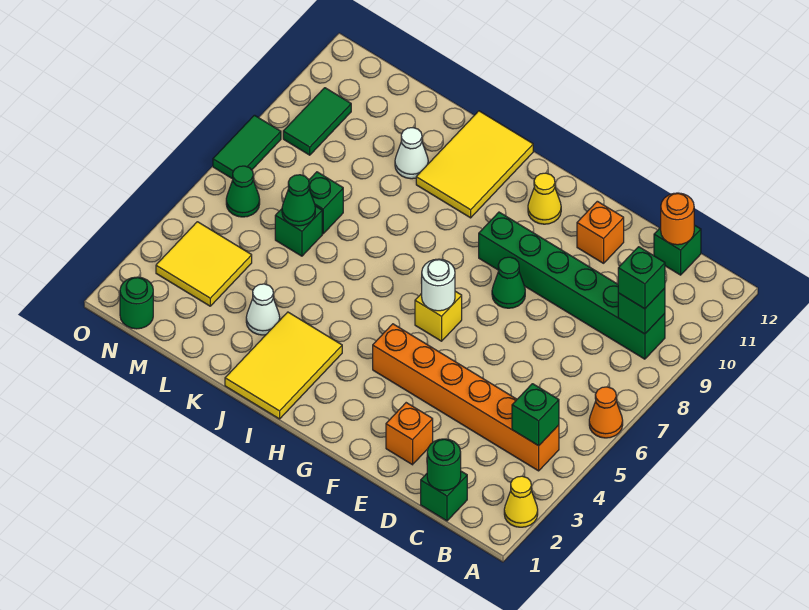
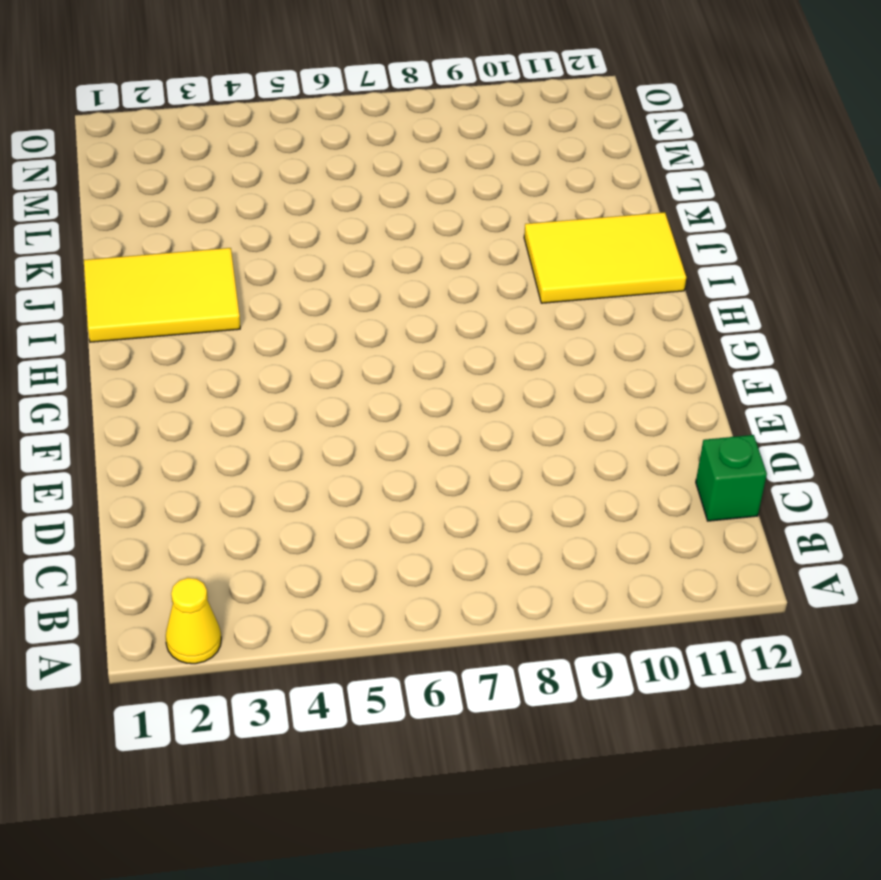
none -> orange 1x1 cone [589,387,623,438]
none -> orange 1x6 brick [373,324,559,471]
none -> green 1x6 brick [479,212,665,359]

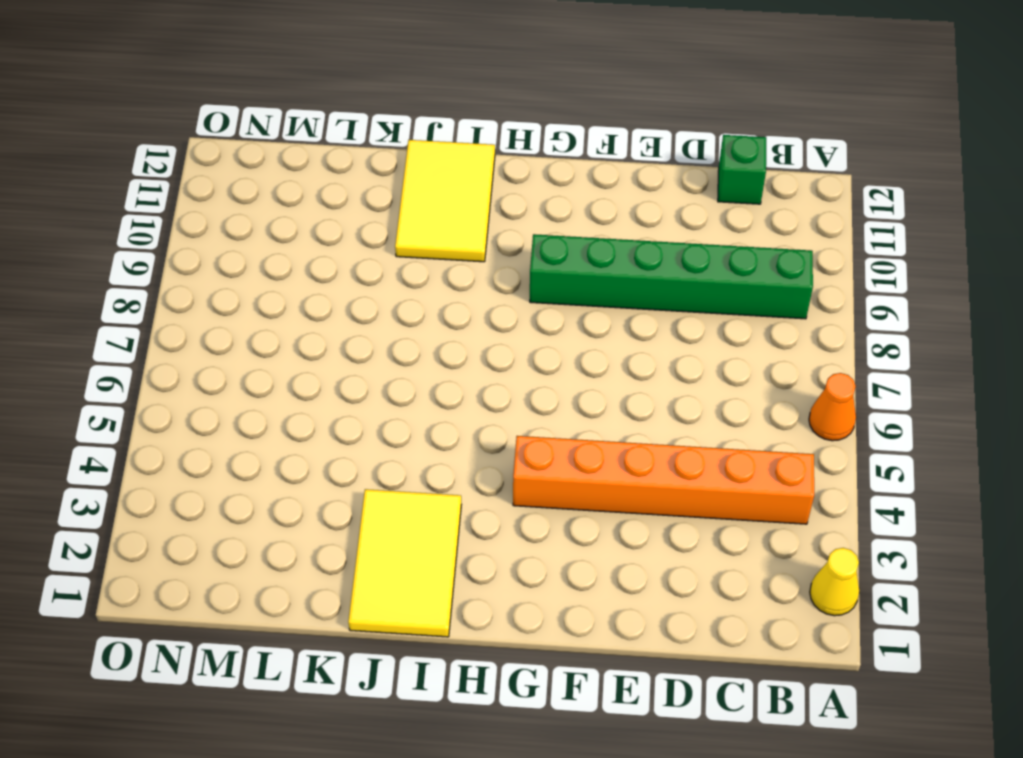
none -> green 1x1 brick [421,471,467,521]
none -> orange 1x1 brick [386,403,433,465]
none -> orange 1x1 brick [577,201,624,263]

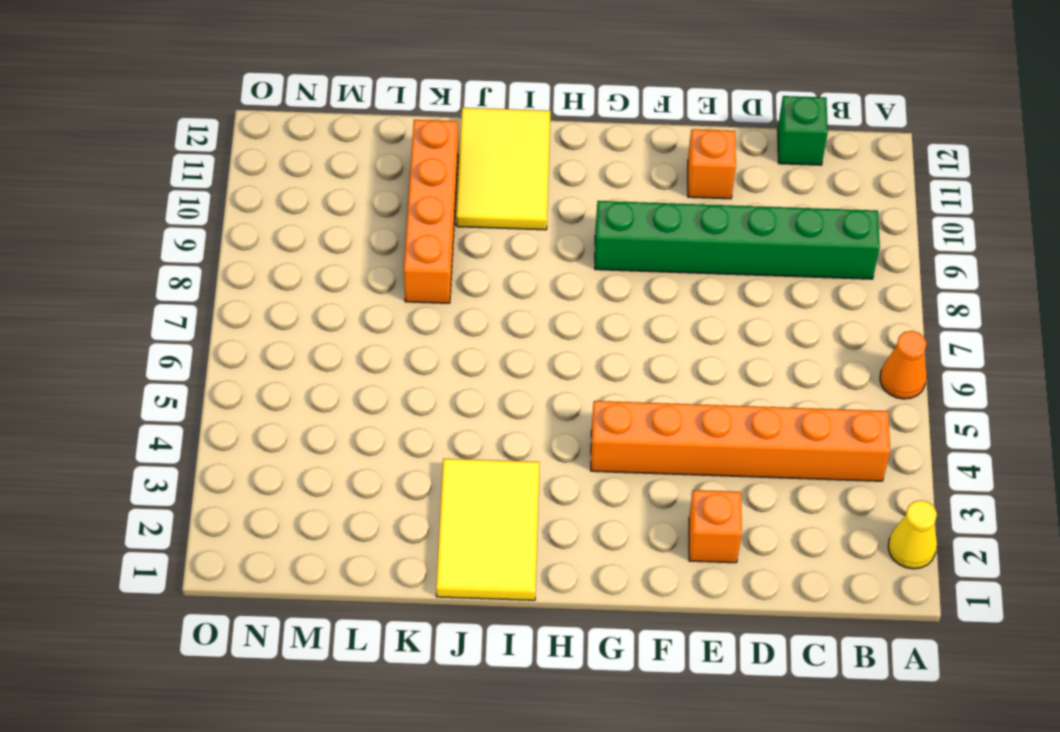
orange 1x4 brick [404,120,458,303] -> white 1x1 cone [395,128,428,179]
none -> green 1x1 brick [421,471,467,521]
none -> green 1x1 cone [492,257,525,308]
none -> yellow 1x1 brick [415,291,462,341]

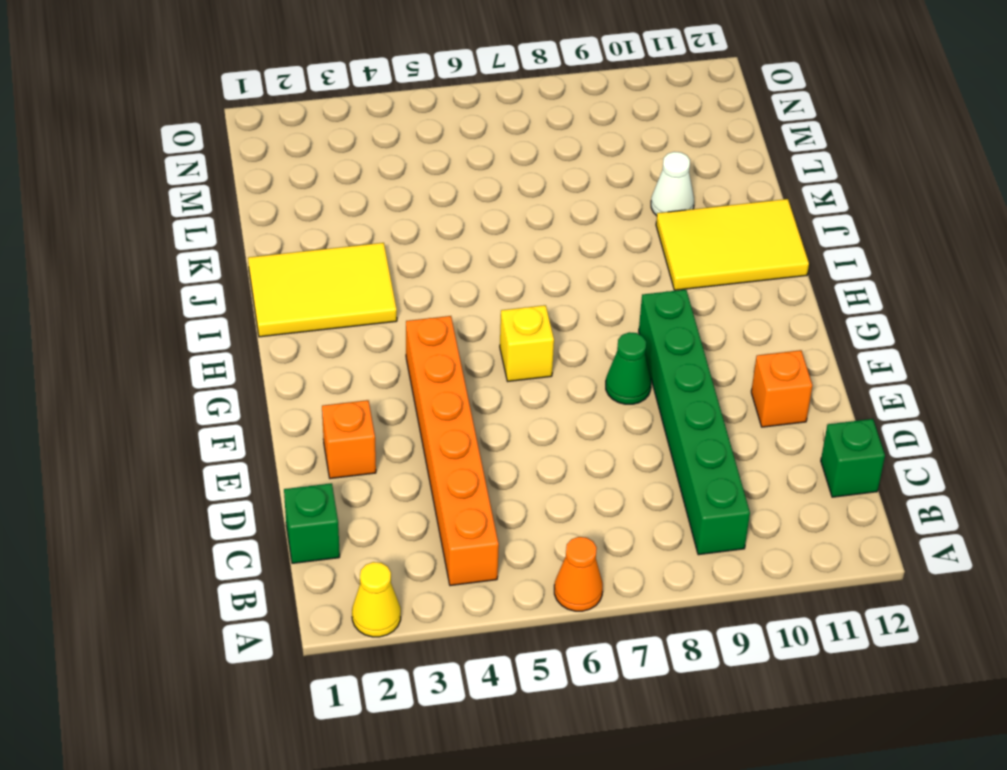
none -> yellow 1x1 cone [528,173,561,224]
none -> white 1x1 cone [246,284,280,335]
none -> green 1x1 brick [275,206,322,256]

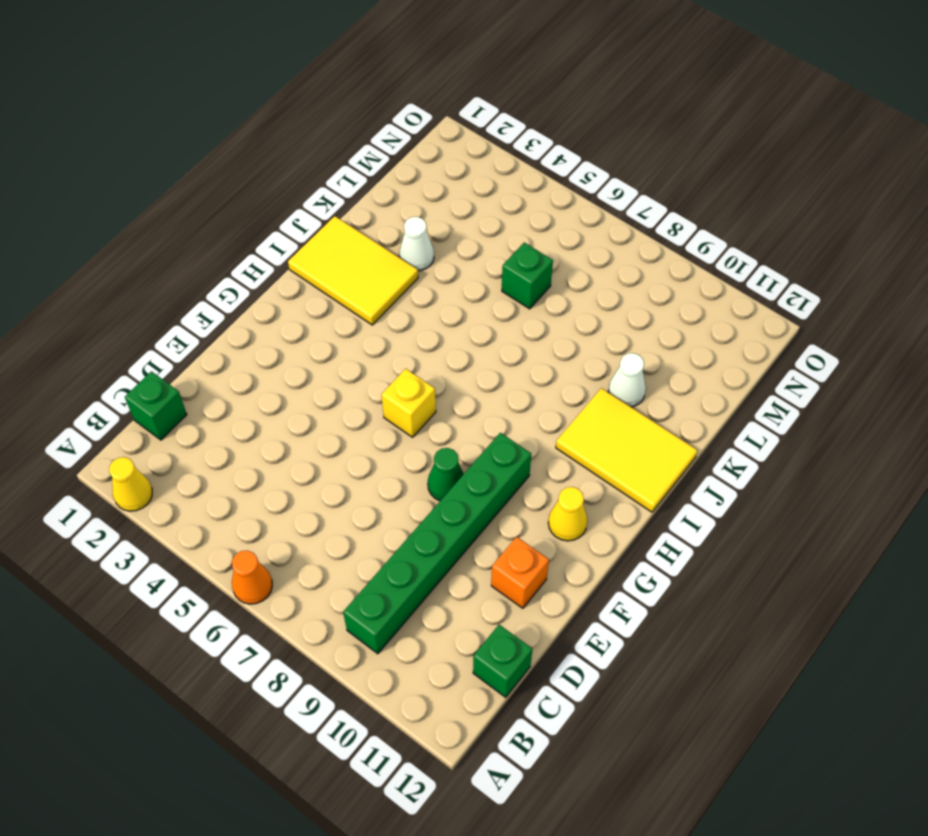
none -> orange 1x6 brick [373,324,559,471]
none -> orange 1x1 brick [386,403,433,465]
none -> green 1x1 brick [309,172,343,234]

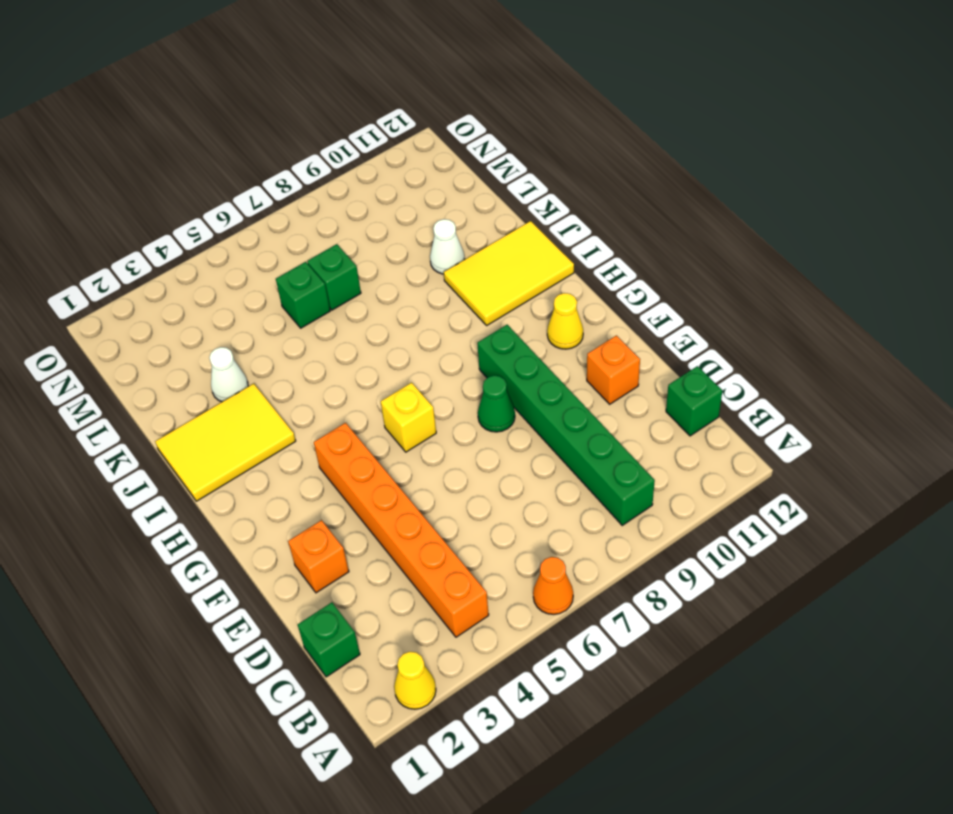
none -> yellow 2x2 tile [156,222,252,306]
none -> green 1x1 round brick [120,277,153,329]
none -> green 1x1 cone [226,166,260,217]

